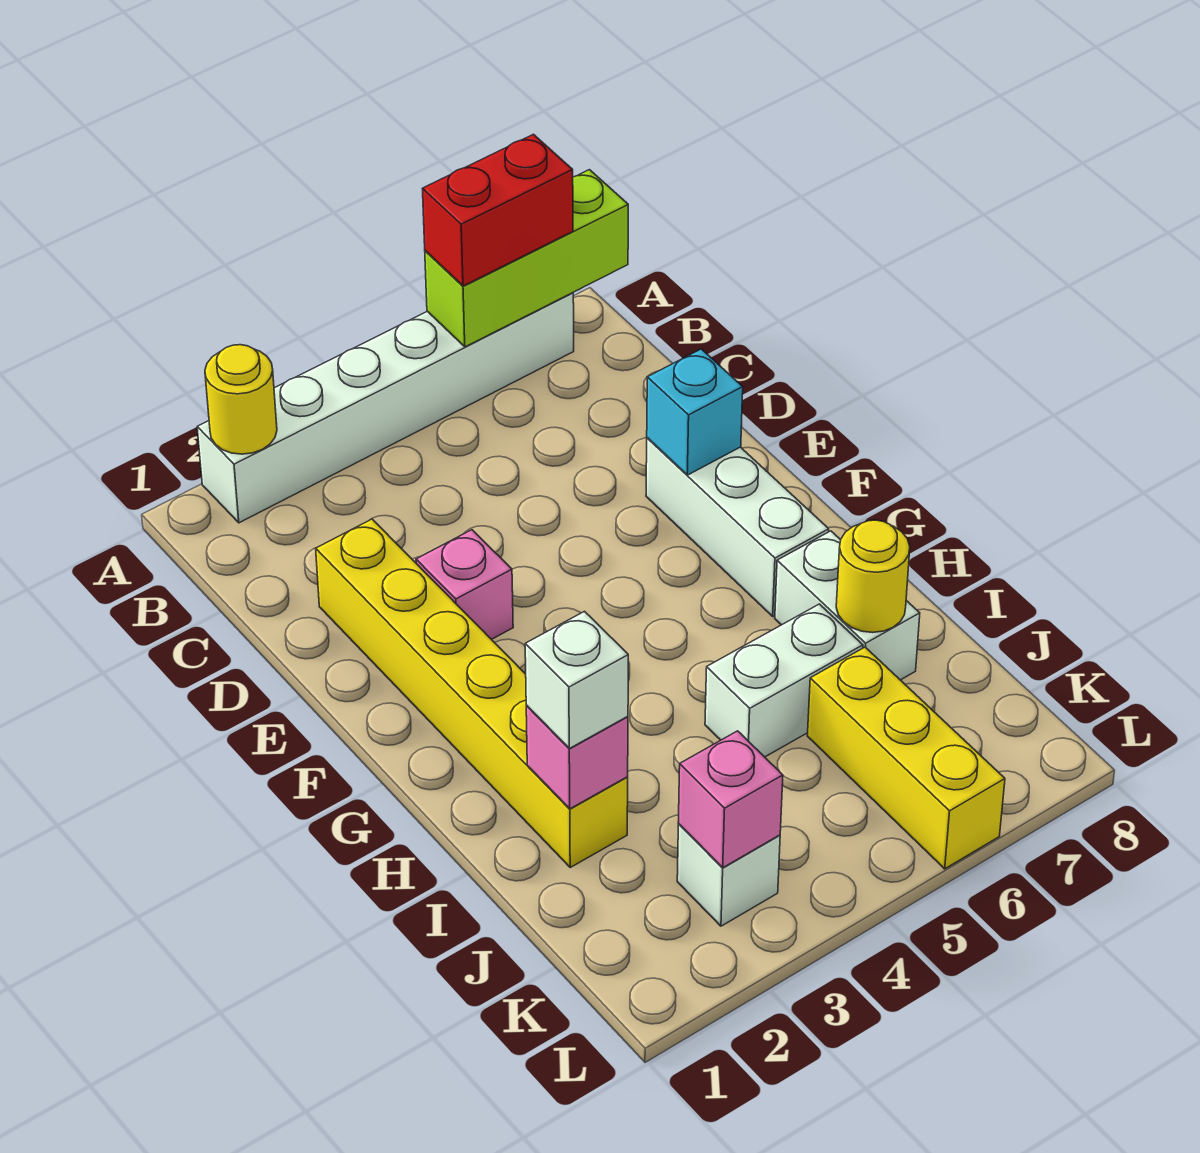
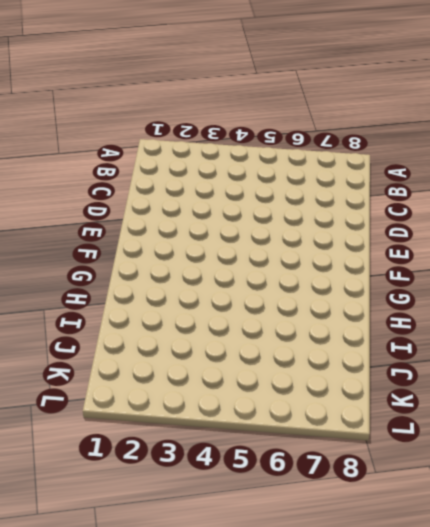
none -> white 1x6 brick [197,293,574,523]
none -> yellow 1x6 brick [316,519,628,867]
none -> pink 1x1 brick [416,530,513,640]

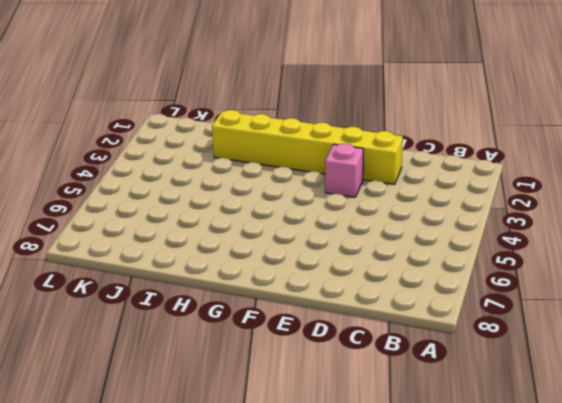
none -> white 1x6 brick [197,293,574,523]
none -> white 1x3 brick [646,438,829,616]
none -> white 1x2 brick [775,531,920,680]

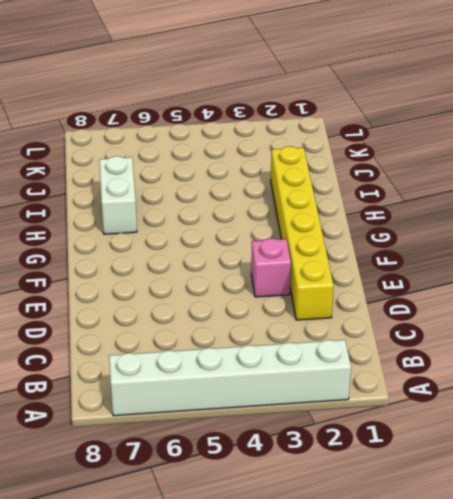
none -> white 1x3 brick [646,438,829,616]
none -> white 1x2 brick [705,604,863,757]
none -> yellow 1x3 brick [807,647,1005,869]

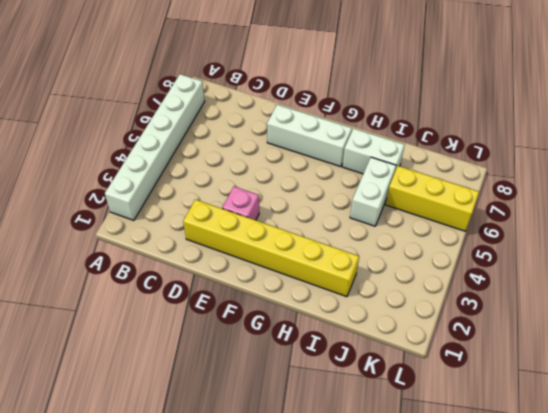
none -> white 1x1 brick [677,824,780,926]
none -> yellow 1x1 round brick [205,345,277,454]
none -> lime 1x3 brick [425,170,628,347]

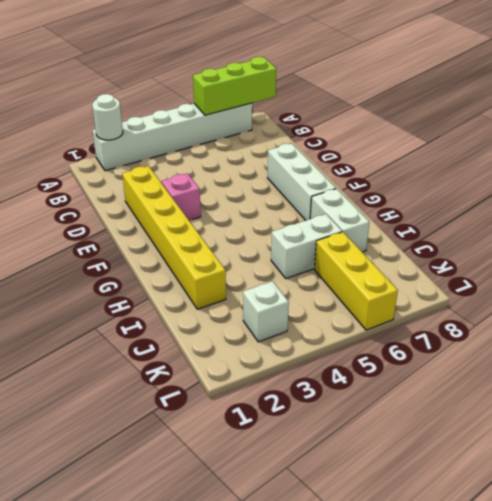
white 1x1 round brick [92,94,123,140] -> yellow 1x1 round brick [205,345,277,454]
none -> cyan 1x1 brick [647,349,743,475]
none -> pink 1x1 brick [526,706,628,809]
none -> yellow 1x1 round brick [836,520,910,633]

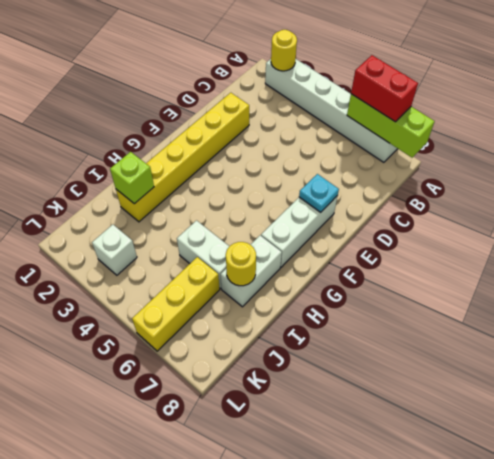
cyan 1x1 plate [299,174,339,213] -> cyan 1x1 brick [647,349,743,475]
lime 1x1 brick [110,152,154,204] -> pink 1x1 brick [526,706,628,809]
none -> pink 1x1 brick [416,530,513,640]
none -> pink 1x1 brick [678,731,783,868]
none -> white 1x1 brick [525,611,628,748]

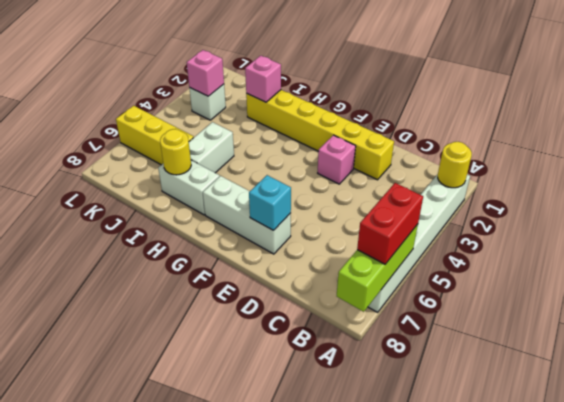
none -> white 1x1 brick [525,611,628,748]

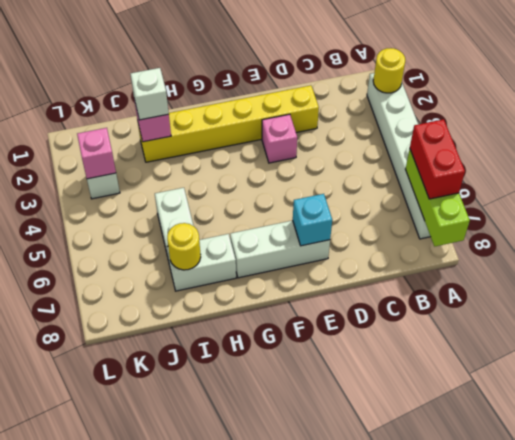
none -> yellow 1x3 brick [807,647,1005,869]

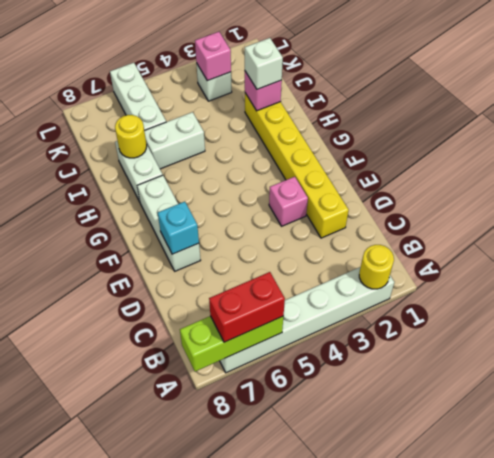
white 1x3 brick [110,63,166,130] -> yellow 1x3 brick [807,647,1005,869]

